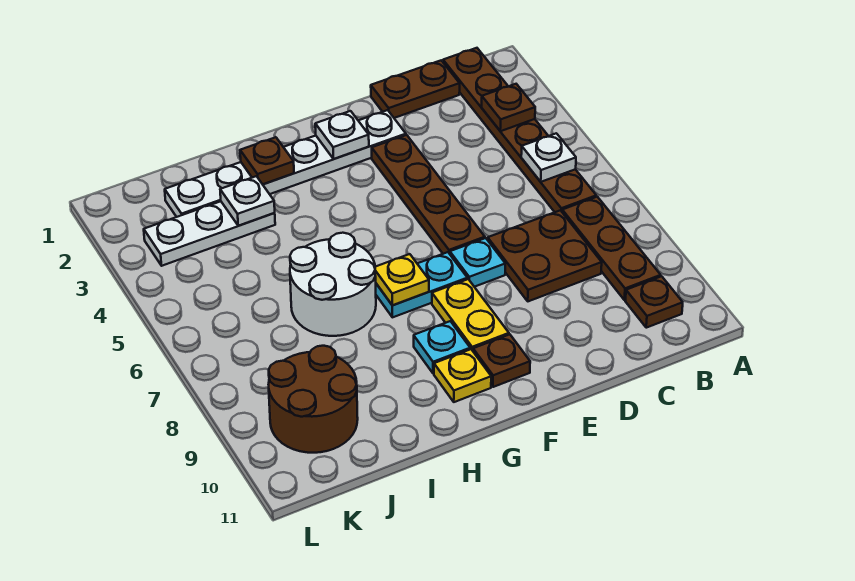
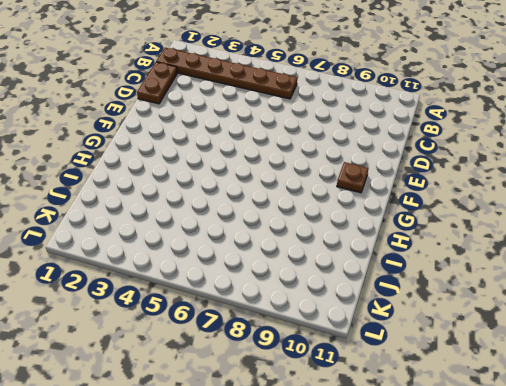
none -> brown 1x3 plate [562,197,661,300]
none -> brown 1x1 plate [625,276,683,328]
none -> brown 2x2 plate [488,210,602,301]

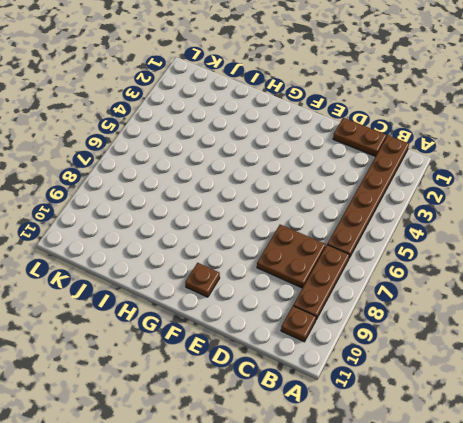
none -> white 1x6 plate [165,110,406,217]
none -> brown 1x4 plate [372,135,485,254]
none -> cyan 1x1 plate [450,238,505,287]

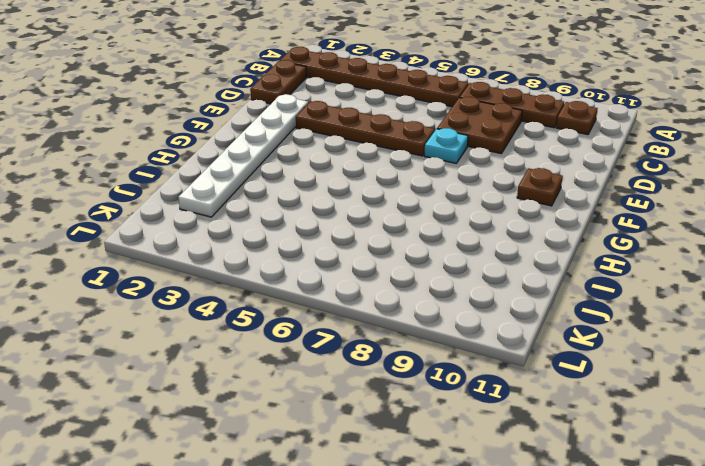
none -> cyan 1x2 plate [376,252,467,317]
none -> yellow 1x2 plate [432,279,509,351]
none -> cyan 1x1 plate [414,321,470,374]

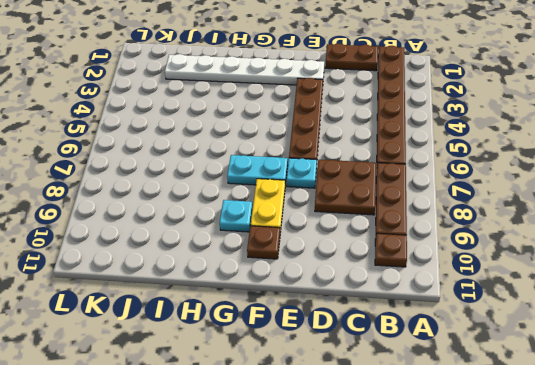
none -> yellow 1x1 plate [434,349,491,402]
none -> white 2x2 round brick [290,233,376,336]
none -> white 1x3 plate [144,201,275,266]

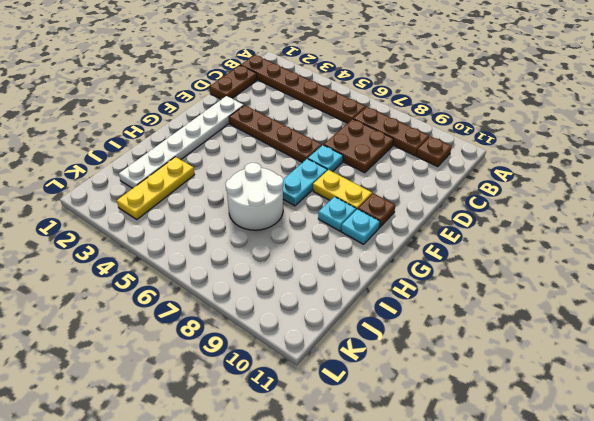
cyan 1x1 plate [341,209,380,244] -> yellow 1x1 plate [434,349,491,402]
yellow 1x3 plate [117,157,195,219] -> white 1x3 plate [144,201,275,266]
none -> brown 2x2 round brick [269,346,358,453]
none -> brown 1x1 plate [482,84,535,131]
none -> white 1x1 plate [521,133,576,182]

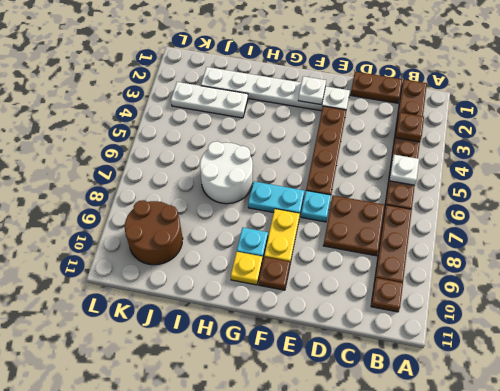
none -> yellow 1x1 plate [375,254,429,305]
none -> brown 1x1 plate [240,137,294,184]
none -> white 1x1 plate [220,176,275,226]

